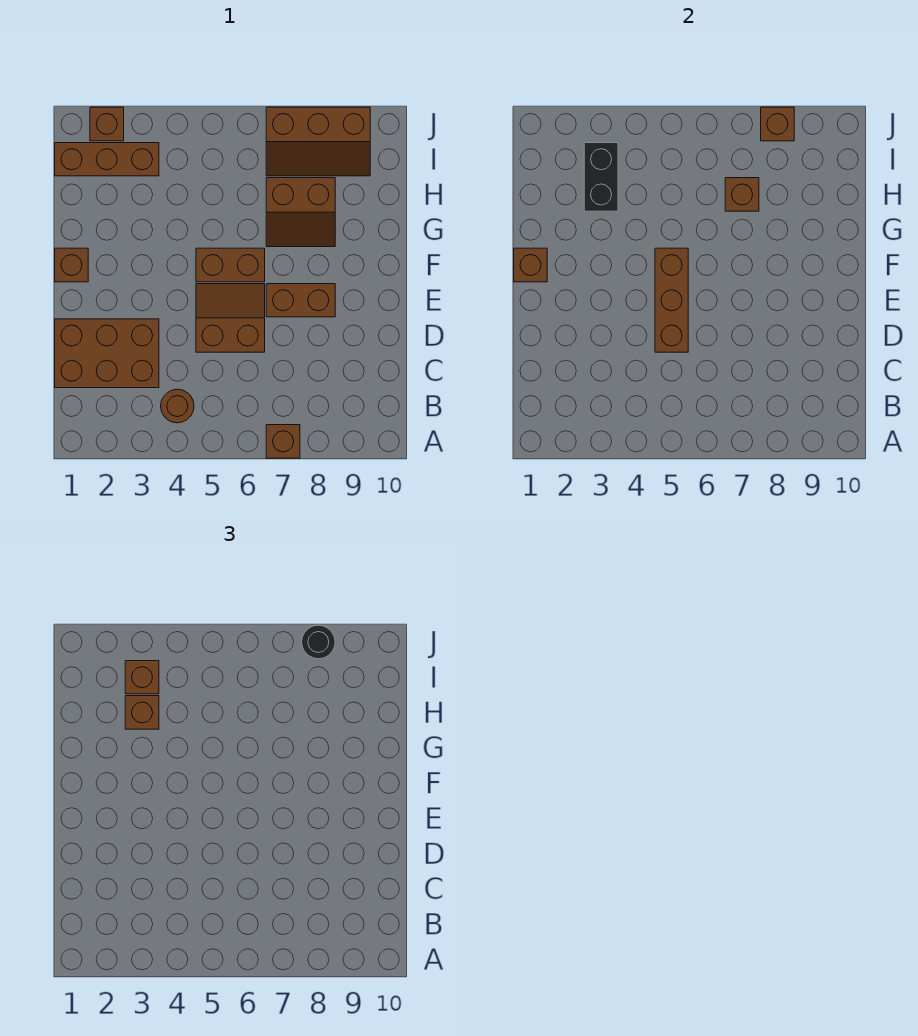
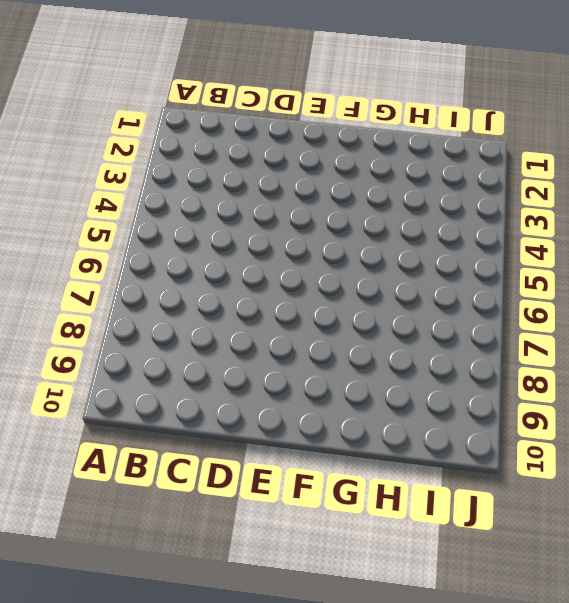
none -> brown 1x1 brick [266,425,300,458]
none -> brown 1x1 round brick [161,389,194,423]
none -> brown 2x3 brick [55,319,159,388]

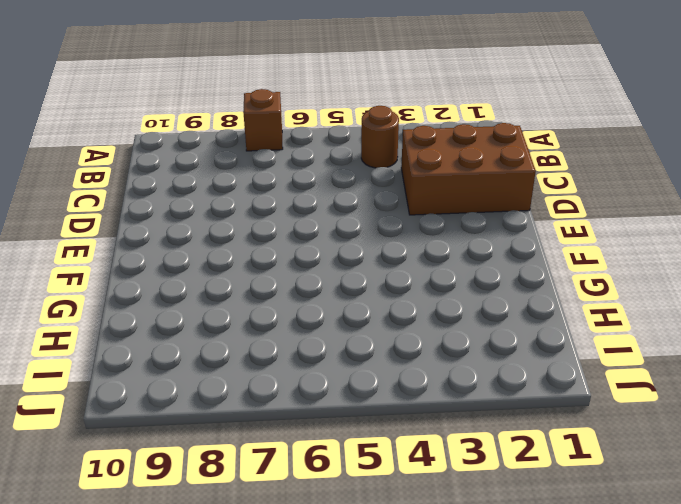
none -> brown 2x2 slope [196,284,265,352]
none -> brown 1x2 brick [266,284,335,317]
none -> brown 1x1 brick [55,248,88,282]

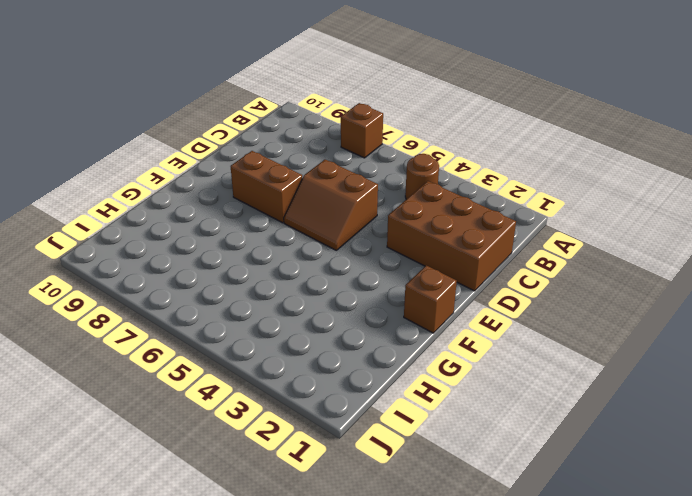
none -> brown 1x2 brick [196,248,265,282]
none -> brown 2x2 slope [266,178,335,247]
none -> brown 1x3 brick [55,143,159,176]

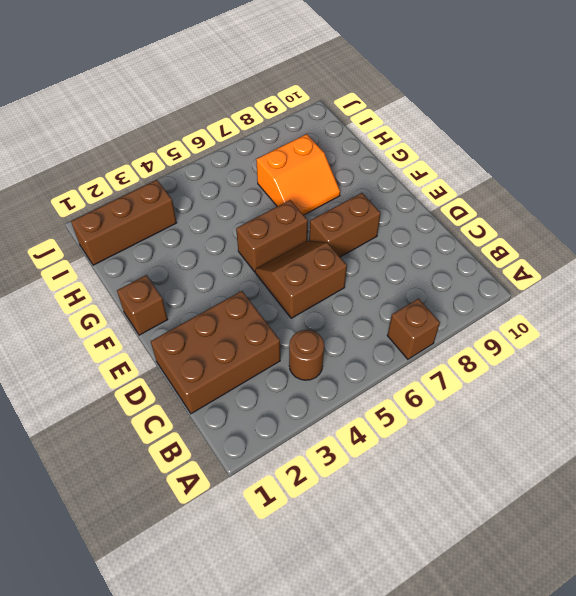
orange 2x2 slope [256,134,340,215] -> brown 2x2 slope [266,178,335,247]
none -> brown 2x3 slope [266,107,370,176]
none -> brown 1x1 brick [90,107,124,141]
none -> brown 1x3 brick [655,248,688,352]

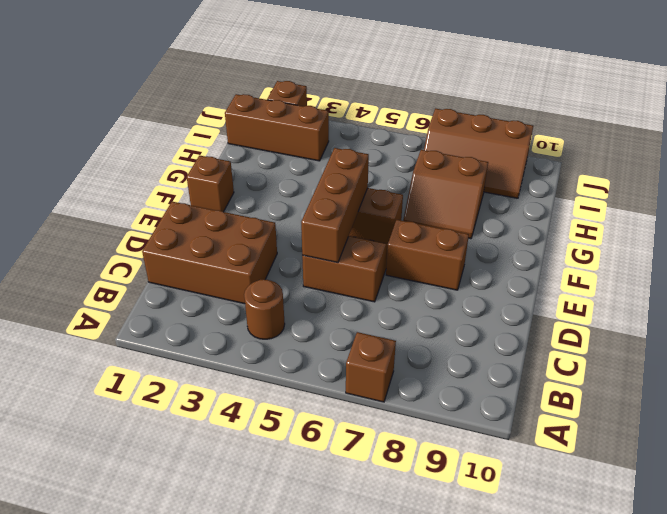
none -> brown 1x1 brick [514,248,547,282]
none -> black 1x2 brick [584,143,618,211]
none -> brown 1x1 brick [725,178,759,211]

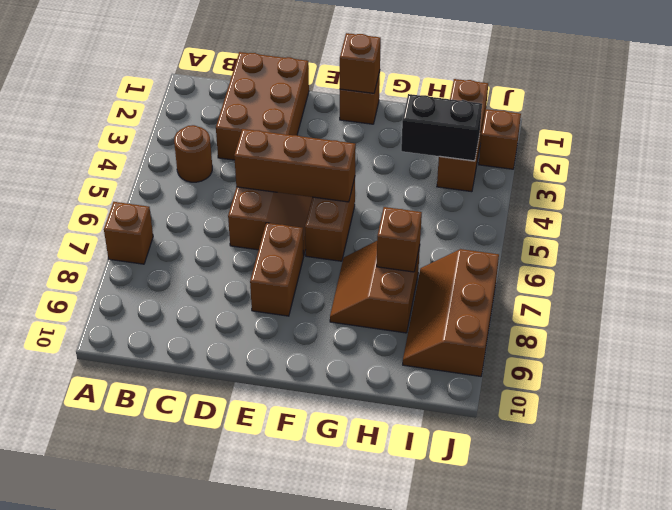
none -> brown 1x1 brick [761,107,794,141]
none -> brown 1x1 brick [125,696,159,729]
none -> brown 1x1 brick [125,661,159,694]

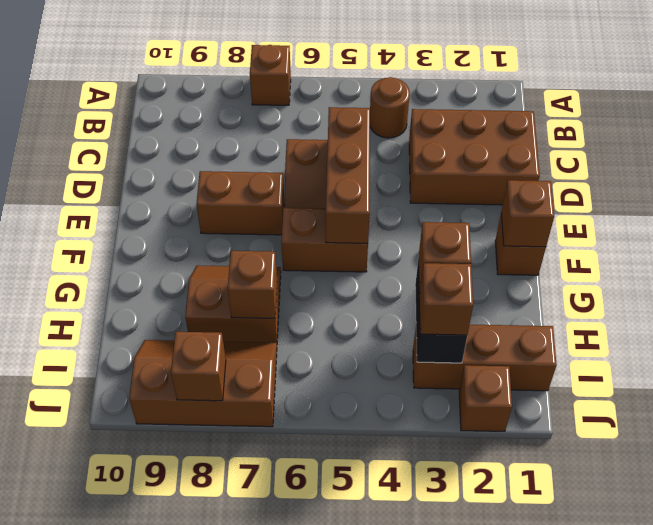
none -> black 1x1 round brick [302,625,335,659]

